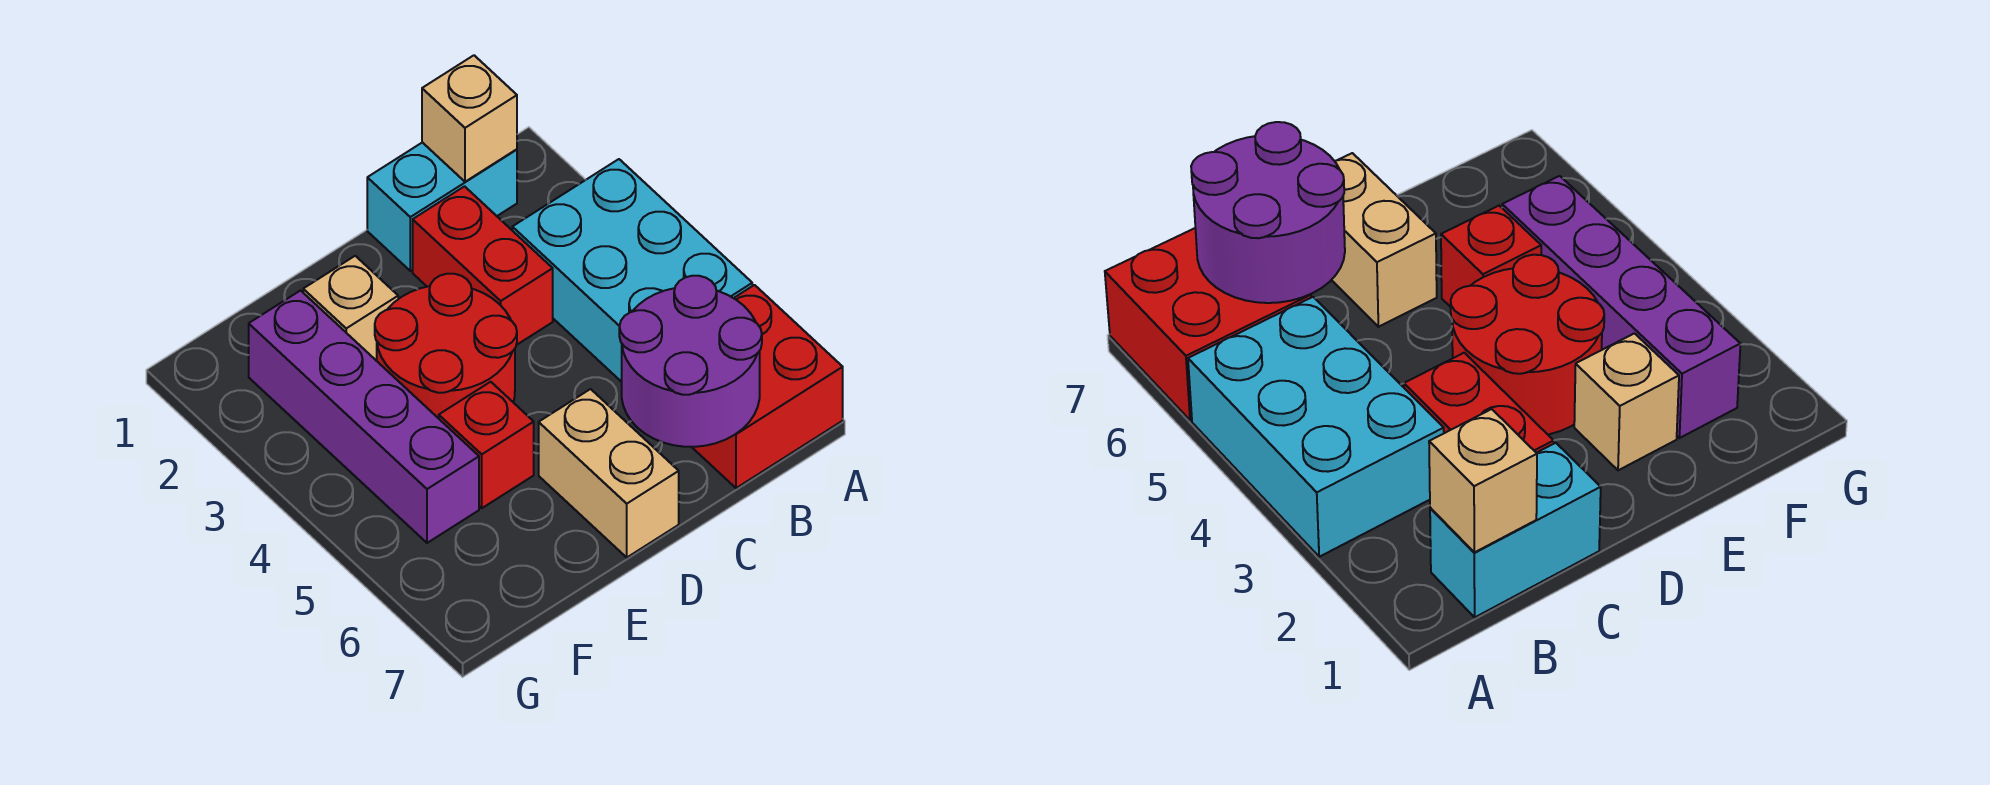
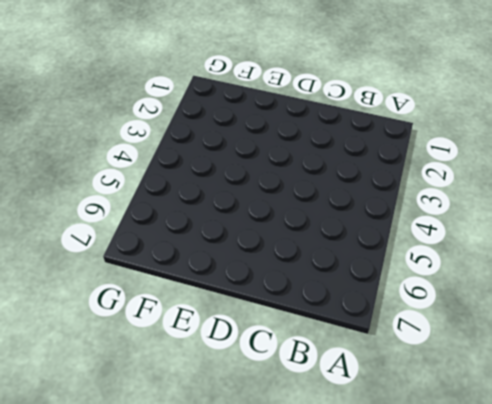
none -> cyan 2x3 brick [512,159,752,382]
none -> red 2x2 brick [692,285,843,488]

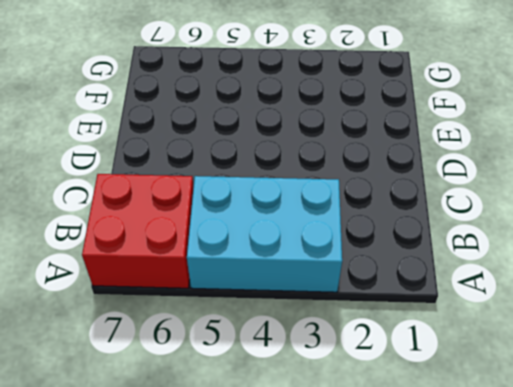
none -> cyan 1x2 brick [367,142,517,271]
none -> red 1x2 brick [413,186,553,345]

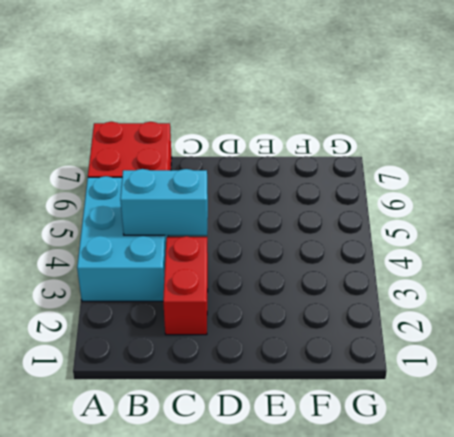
cyan 1x2 brick [120,169,208,235] -> cyan 1x2 brick moved to [367,142,517,271]
none -> red 2x2 round brick [375,274,517,418]
none -> tan 1x2 brick [539,389,679,557]

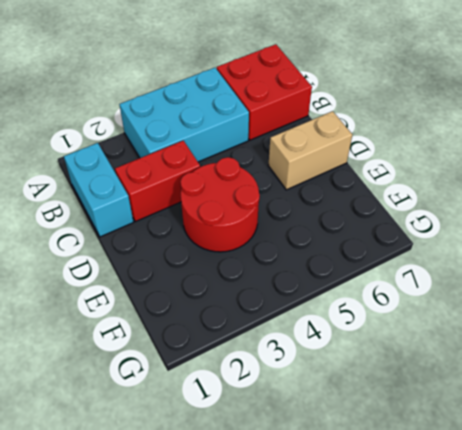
none -> tan 1x1 brick [303,256,398,361]
none -> red 1x1 brick [439,382,534,508]

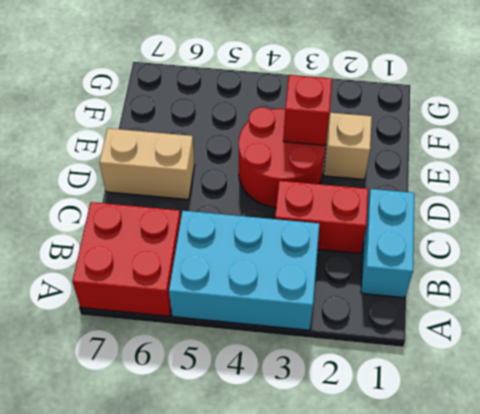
red 1x1 brick [283,75,332,145] -> red 1x1 brick moved to [439,382,534,508]
none -> purple 1x4 brick [249,291,479,543]
none -> tan 1x1 brick [422,55,517,182]

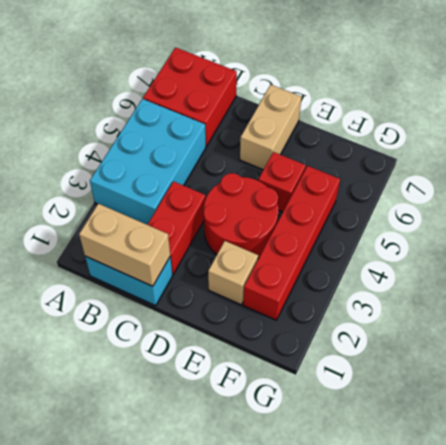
tan 1x2 brick [79,204,170,286] -> tan 1x1 brick [422,55,517,182]
red 1x4 brick [243,166,340,320] -> purple 1x4 brick [249,291,479,543]
none -> purple 2x2 round brick [619,276,762,447]

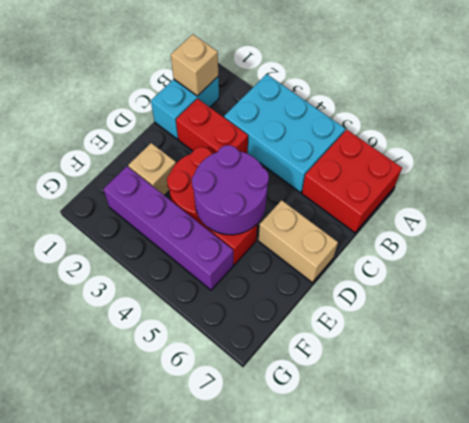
purple 2x2 round brick [192,145,269,235] -> purple 2x2 round brick moved to [619,276,762,447]

